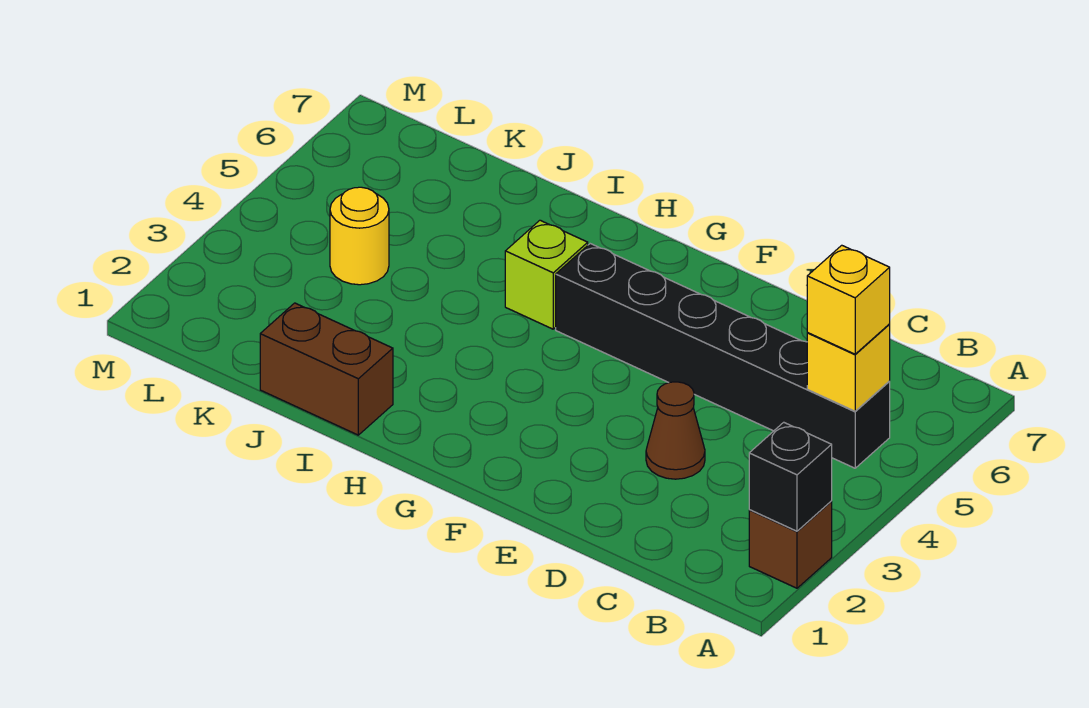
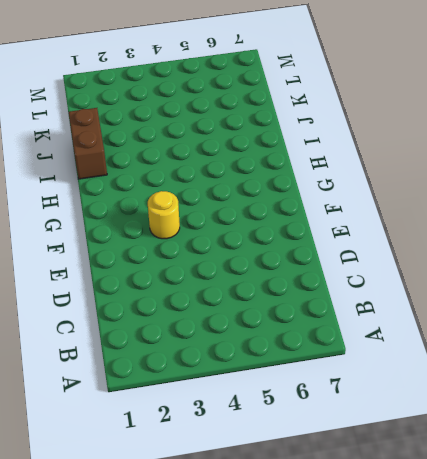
yellow 1x1 round brick [148,191,180,239] -> yellow 1x1 round brick moved to [330,187,389,285]
none -> brown 1x1 brick [749,502,832,588]
none -> black 1x6 brick [556,244,890,468]

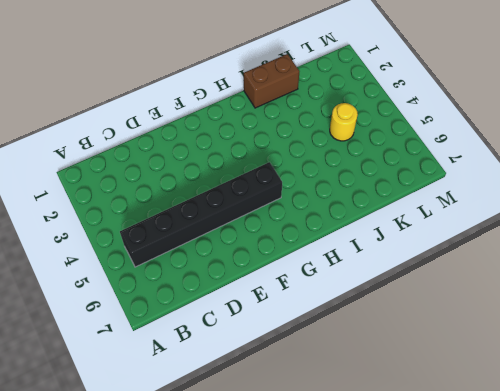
none -> brown 1x1 brick [749,502,832,588]
none -> brown 1x1 cone [646,382,705,479]

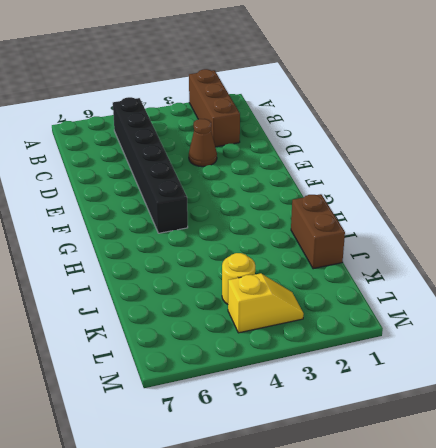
brown 1x3 brick [189,69,240,147] -> brown 1x1 brick [749,502,832,588]
yellow 1x2 slope [228,273,304,333] -> none
none -> lime 1x1 brick [505,220,588,329]
none -> black 1x1 brick [749,422,832,531]

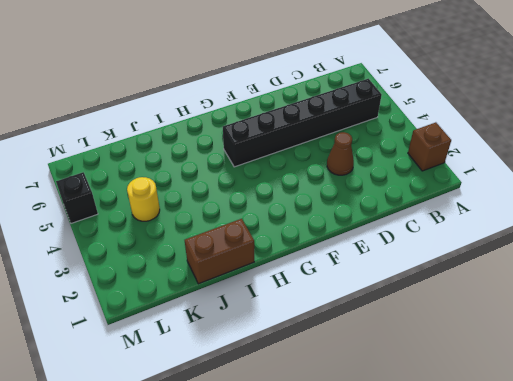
black 1x1 brick [56,172,98,223] -> black 1x1 brick moved to [749,422,832,531]
none -> lime 1x1 brick [505,220,588,329]
none -> yellow 1x1 brick [807,325,890,411]

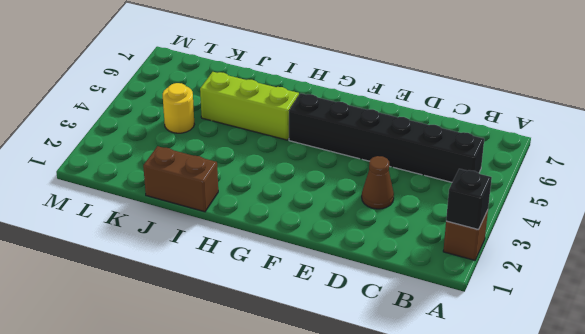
lime 1x3 brick [200,72,299,140] -> lime 1x1 brick [505,220,588,329]
none -> yellow 1x1 brick [807,325,890,411]
none -> yellow 1x1 brick [807,245,890,354]

